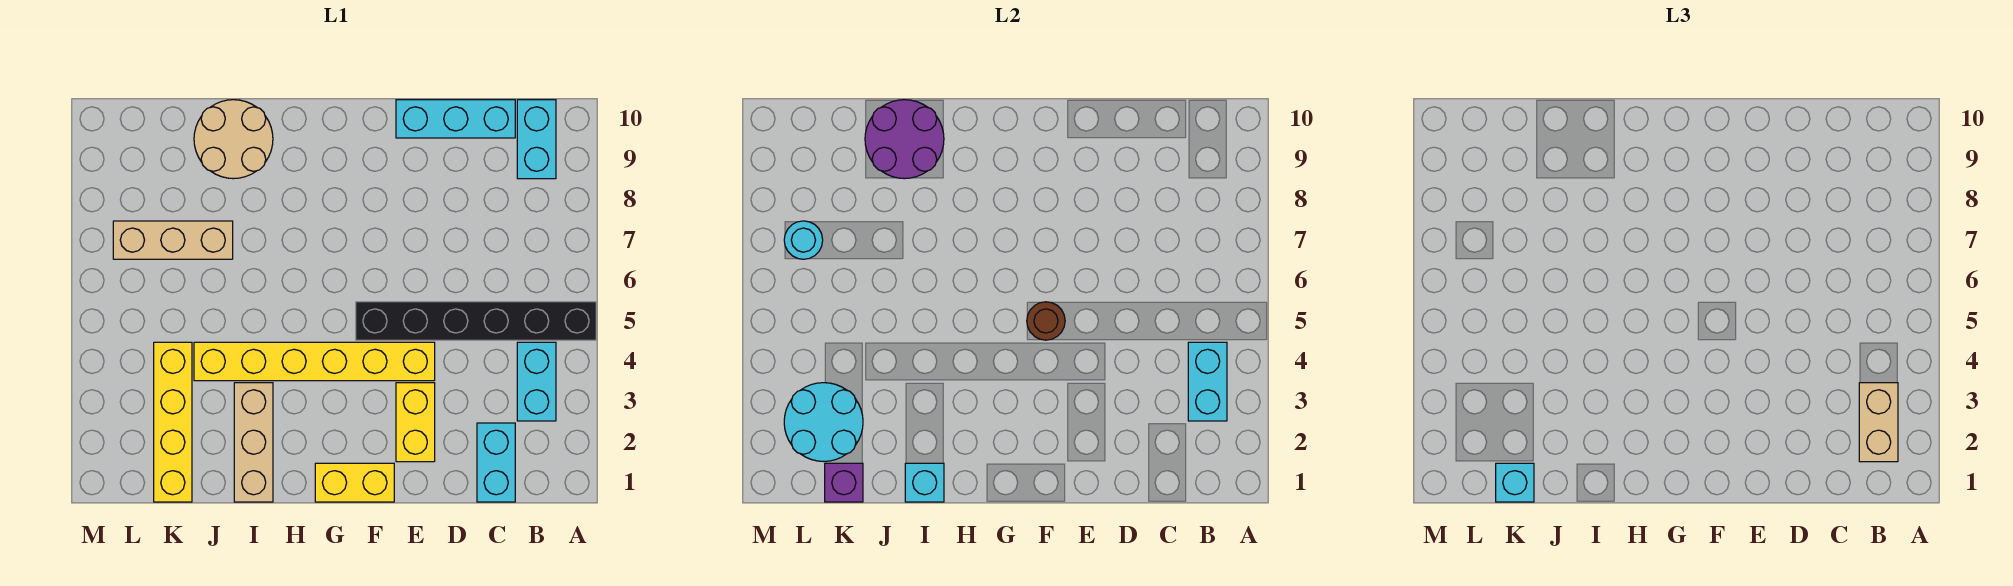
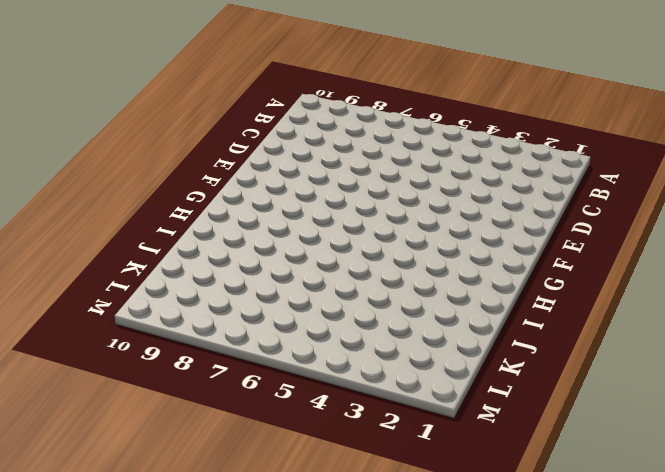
none -> black 1x6 brick [356,302,596,340]
none -> cyan 1x2 brick [517,342,556,421]
none -> cyan 1x2 brick [517,100,556,179]

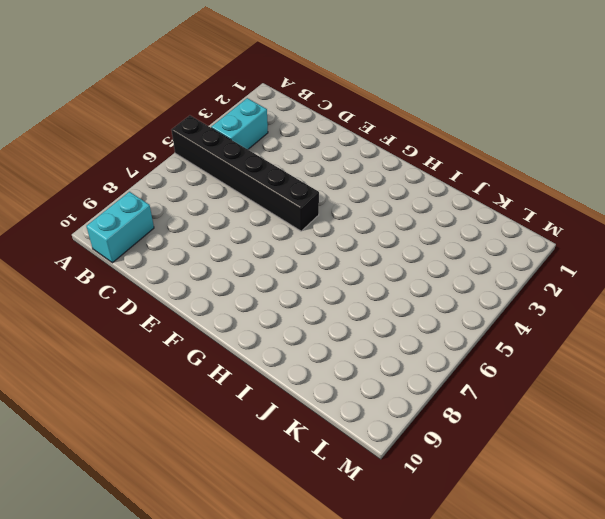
none -> cyan 1x2 brick [477,423,515,502]
none -> cyan 1x3 brick [396,100,515,138]
none -> yellow 1x2 brick [396,383,435,462]

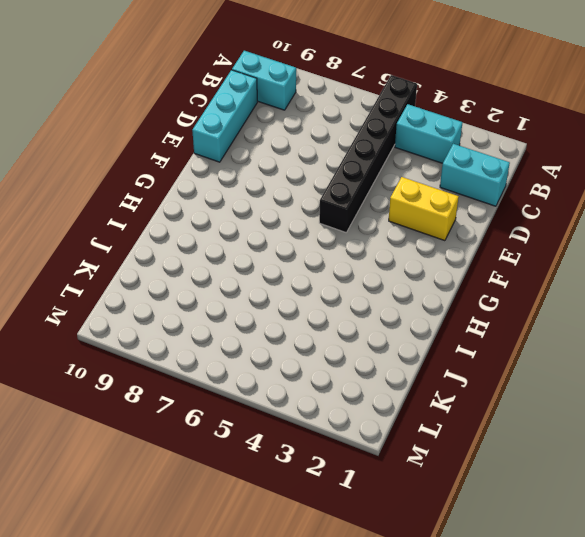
none -> yellow 1x6 brick [194,342,435,381]
none -> yellow 1x2 brick [315,463,394,502]
none -> tan 1x3 brick [234,383,273,502]

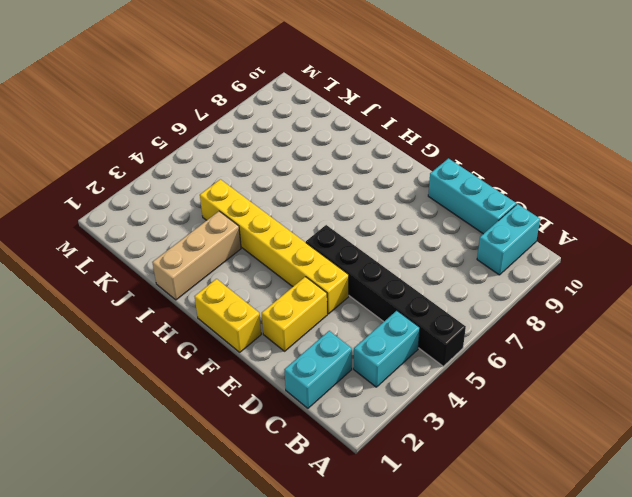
none -> tan 2x2 round brick [194,100,273,179]
none -> tan 1x3 brick [113,221,233,259]
none -> yellow 1x4 brick [154,342,192,502]

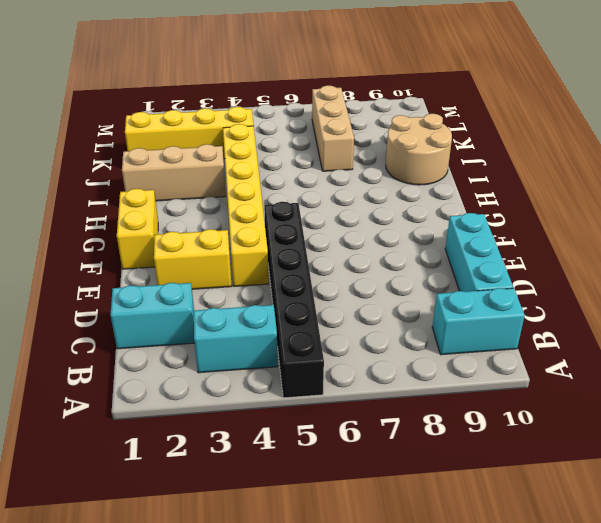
none -> cyan 1x2 brick [1188,342,1227,421]
none -> brown 1x1 round brick [1027,302,1065,340]
none -> cyan 1x1 brick [905,463,944,502]

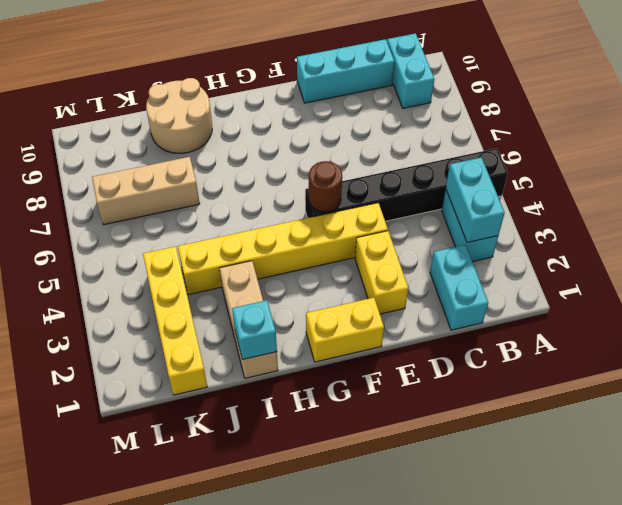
none -> purple 2x2 round brick [865,100,944,179]
none -> purple 1x1 brick [825,463,863,502]
none -> cyan 2x2 round brick [784,383,863,462]

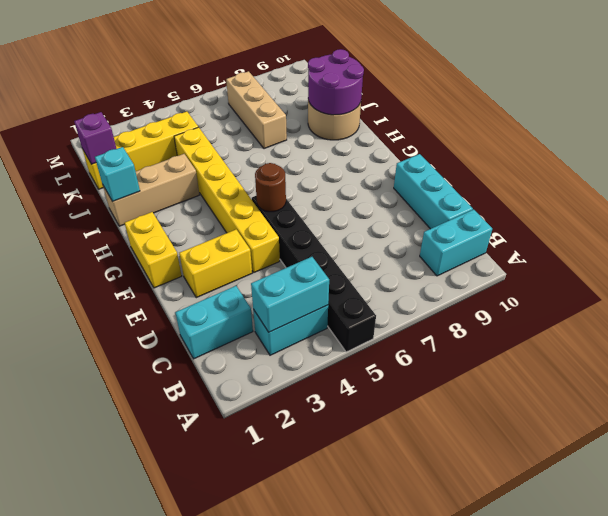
none -> cyan 2x2 round brick [784,383,863,462]
none -> cyan 1x1 round brick [784,221,823,259]
none -> tan 1x2 brick [1859,383,1898,462]

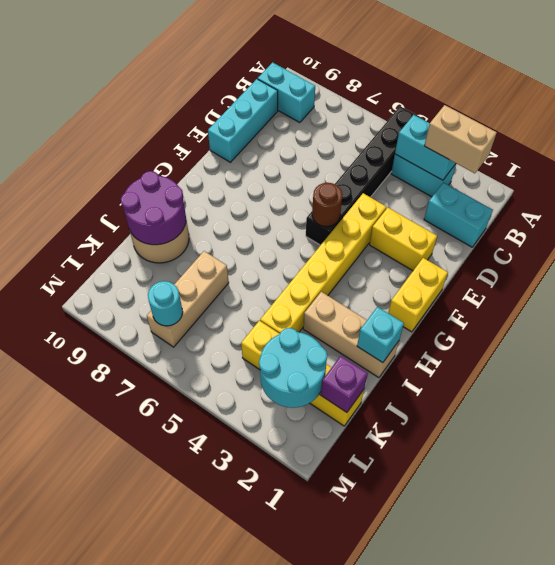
none -> cyan 1x1 brick [1496,463,1534,502]

